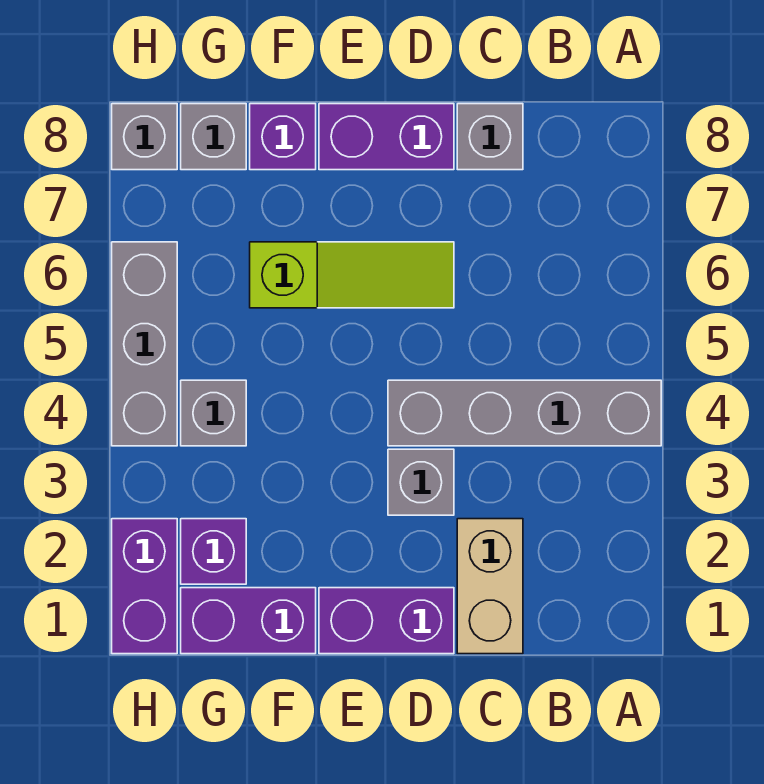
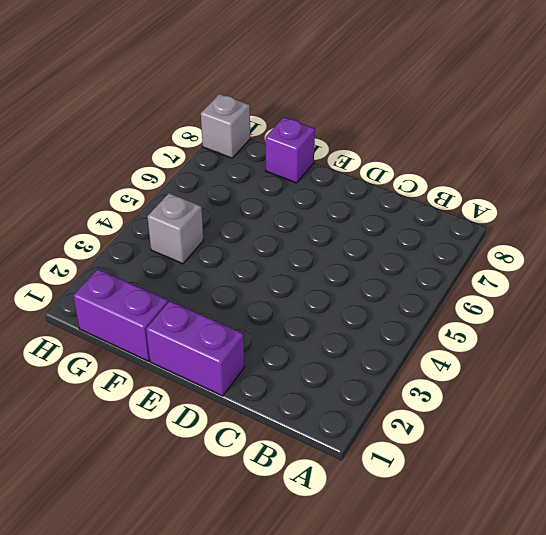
none -> grey 1x4 brick [388,380,661,446]
none -> tan 1x2 brick [457,519,523,654]
none -> grey 1x1 brick [457,104,523,170]

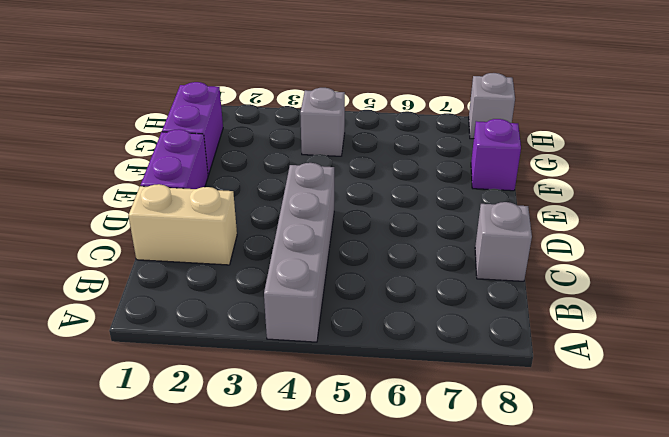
none -> grey 1x1 brick [388,449,454,515]
none -> lime 1x3 slope [250,242,454,308]
none -> purple 1x2 brick [319,104,454,170]

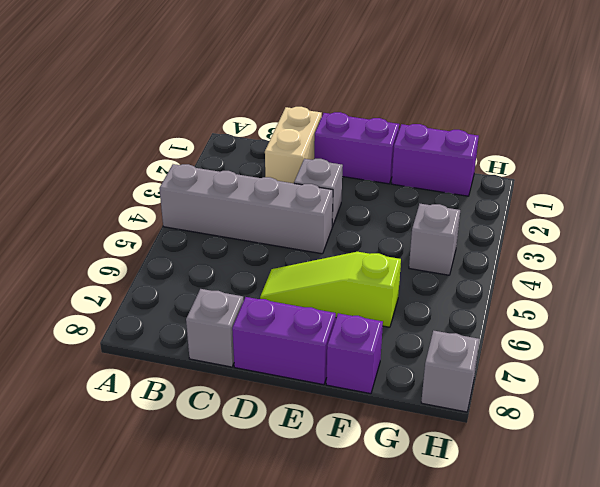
none -> purple 1x1 brick [181,519,246,584]
none -> grey 1x1 brick [181,104,246,170]
none -> purple 1x2 brick [112,519,177,654]

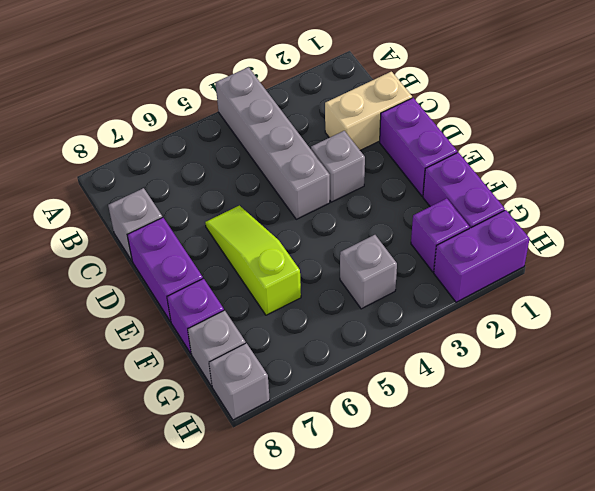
none -> grey 1x3 brick [112,242,177,446]

